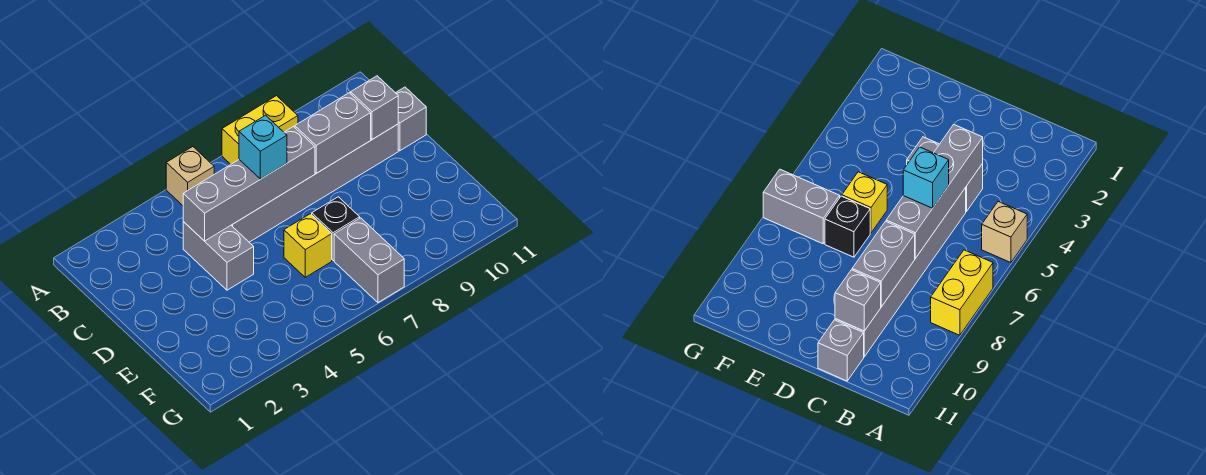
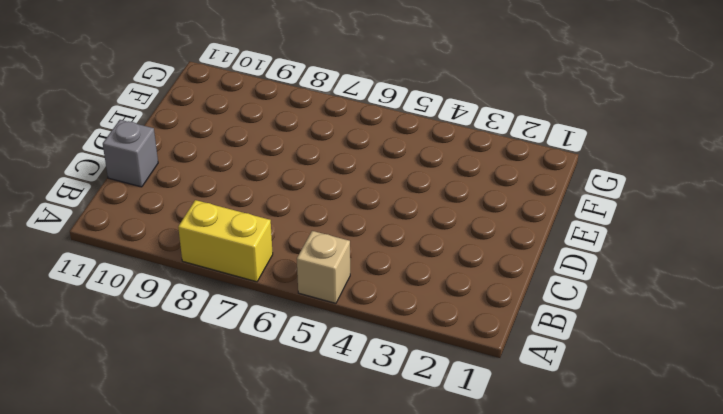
none -> grey 1x2 brick [183,222,254,290]
none -> grey 1x6 brick [231,124,398,242]
none -> yellow 1x1 brick [284,214,332,277]

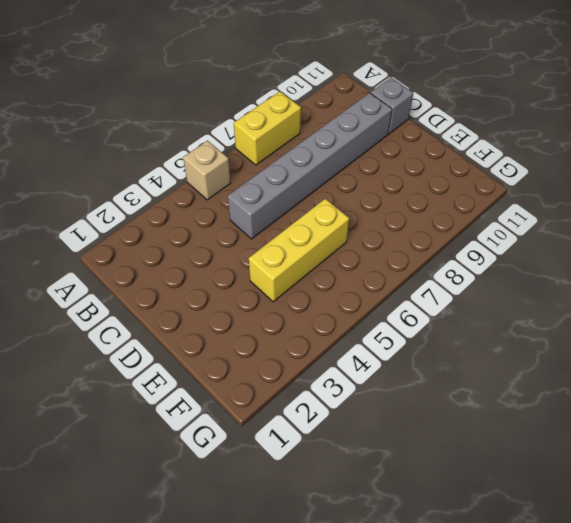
yellow 1x3 brick [249,199,349,302] -> yellow 1x1 brick [284,214,332,277]
none -> grey 1x2 brick [183,222,254,290]
none -> black 1x1 brick [312,197,360,261]
none -> grey 1x2 brick [334,218,404,303]

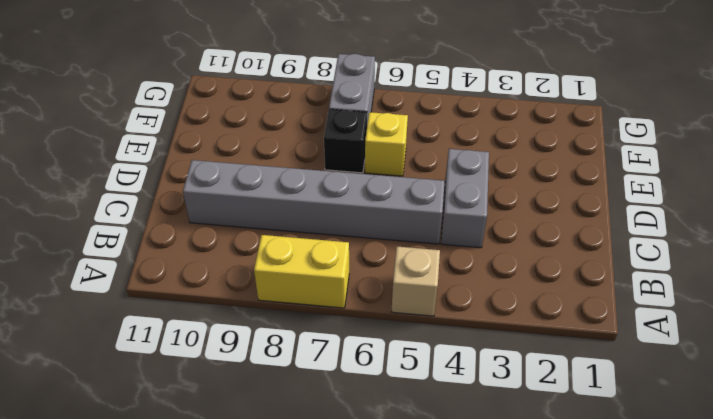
none -> grey 1x1 brick [396,87,426,151]
none -> grey 1x4 brick [183,127,315,241]
none -> grey 1x2 brick [295,93,371,173]

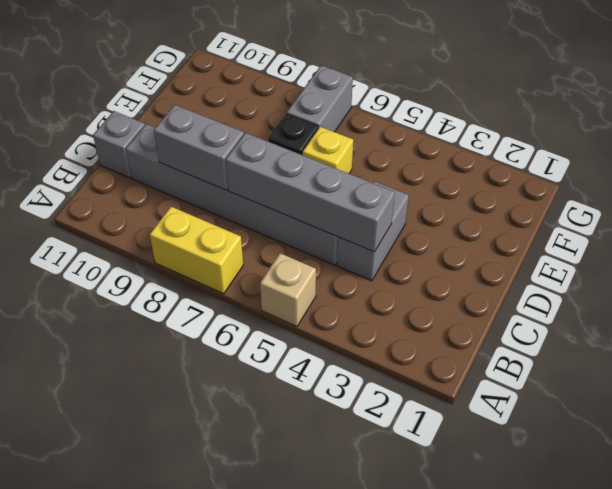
none -> grey 1x1 brick [351,76,398,139]
none -> cyan 1x1 brick [239,115,287,179]

